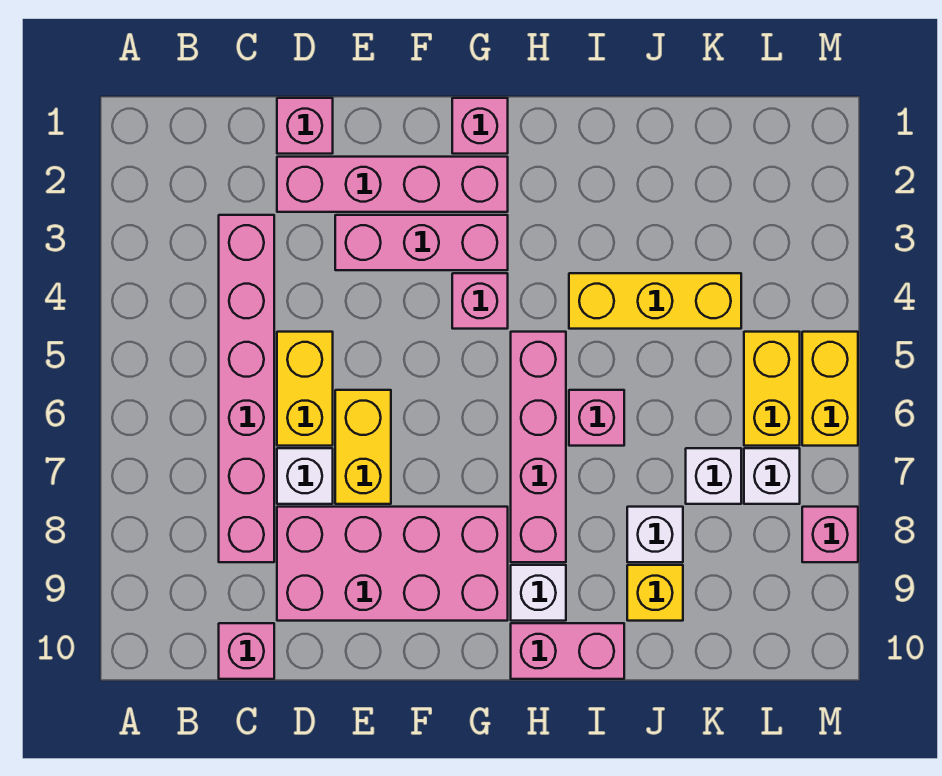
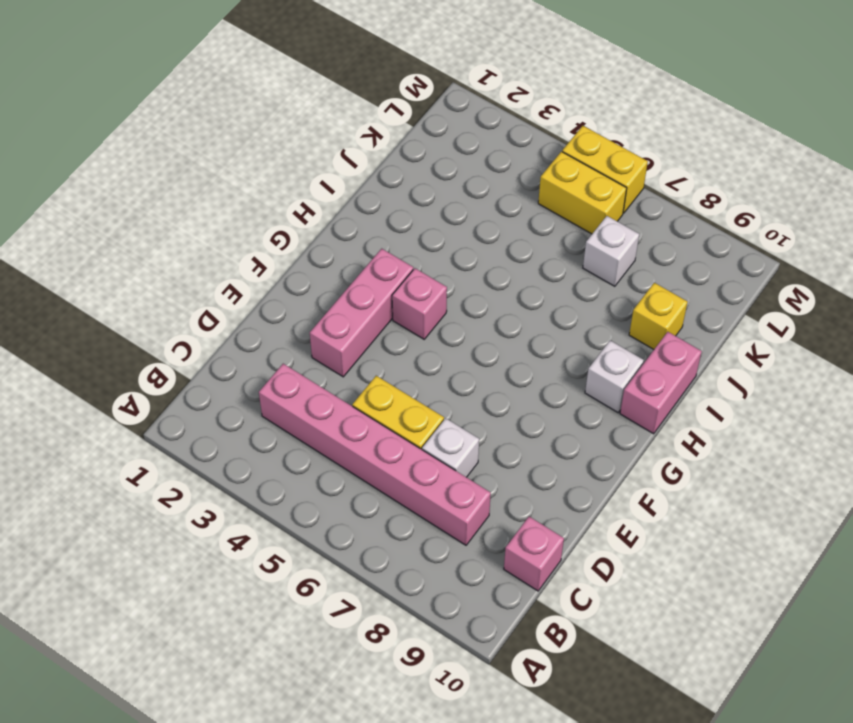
none -> pink 1x1 brick [277,98,333,154]
none -> pink 1x4 brick [277,157,508,212]
none -> pink 2x4 brick [277,507,508,621]

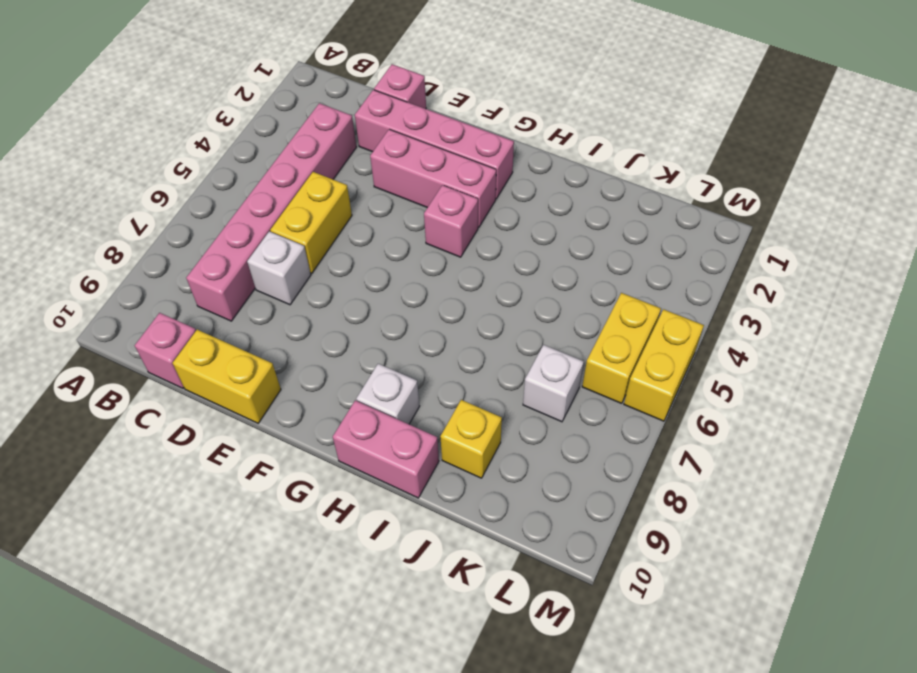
yellow 1x2 brick [173,330,281,423] -> yellow 1x2 brick turned to [335,390,391,504]
none -> pink 2x4 brick [277,507,508,621]
none -> pink 1x1 brick [452,98,508,154]
none -> pink 1x4 brick [511,332,566,562]

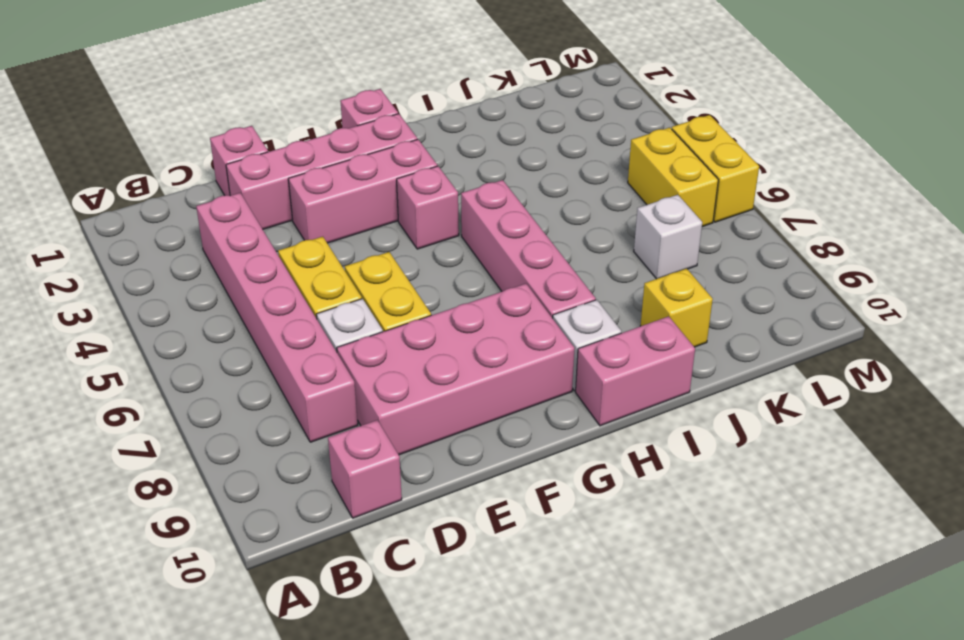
none -> yellow 1x3 brick [569,273,741,329]
none -> pink 1x1 brick [569,390,624,446]
none -> white 1x1 brick [627,507,683,562]

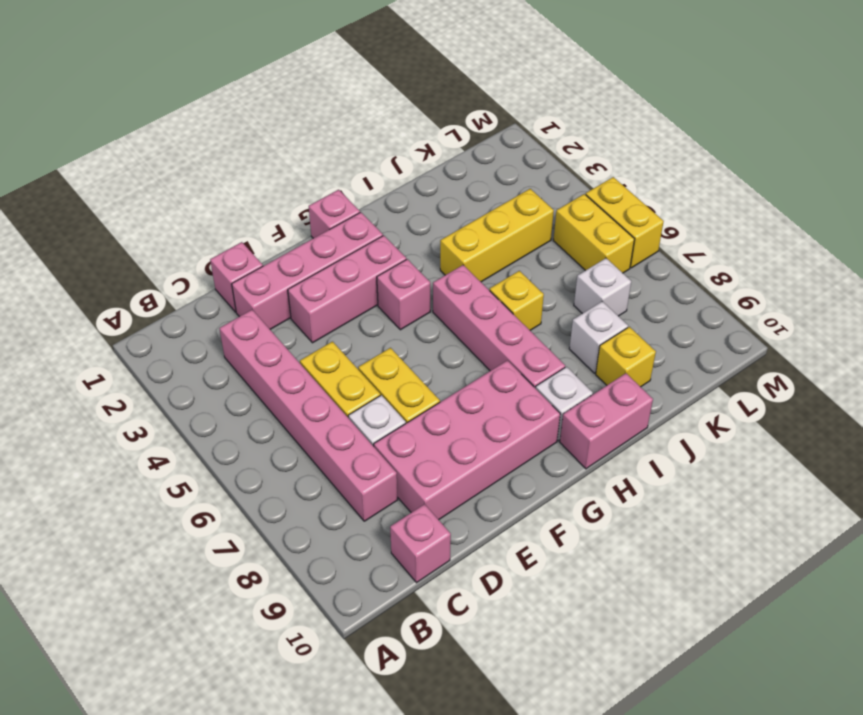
yellow 1x1 brick [490,271,544,330] -> pink 1x1 brick [569,390,624,446]
none -> white 1x1 brick [744,448,800,504]
none -> pink 1x1 brick [802,507,858,562]

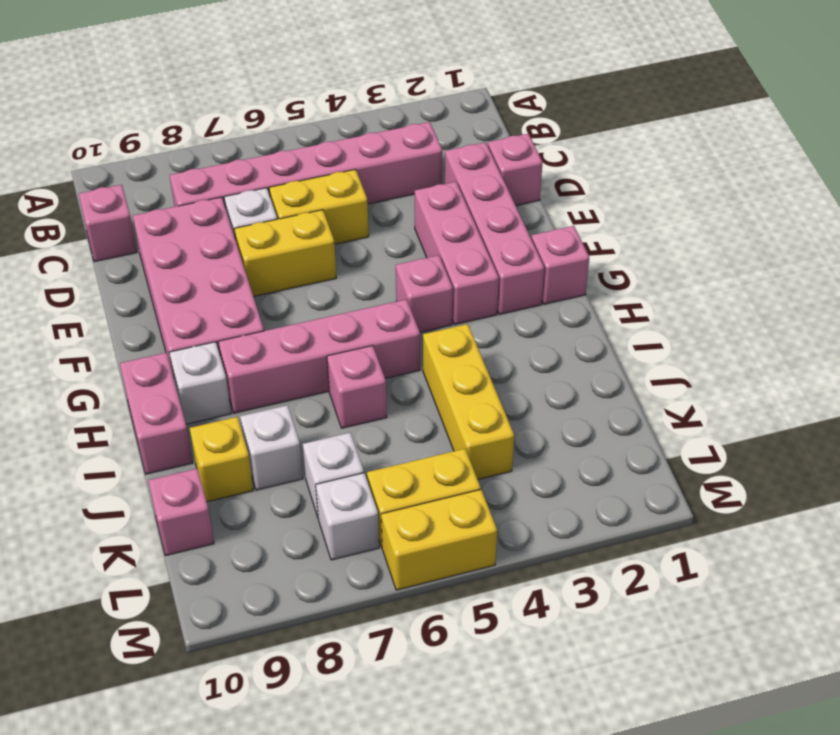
pink 1x1 brick [148,469,214,556] -> pink 1x1 brick moved to [802,507,858,562]

